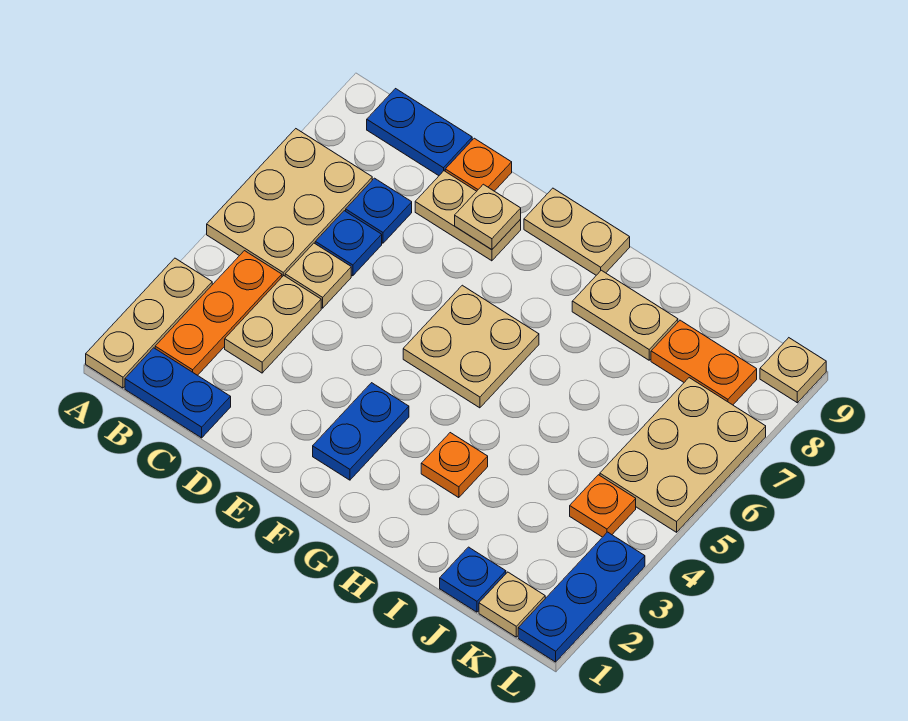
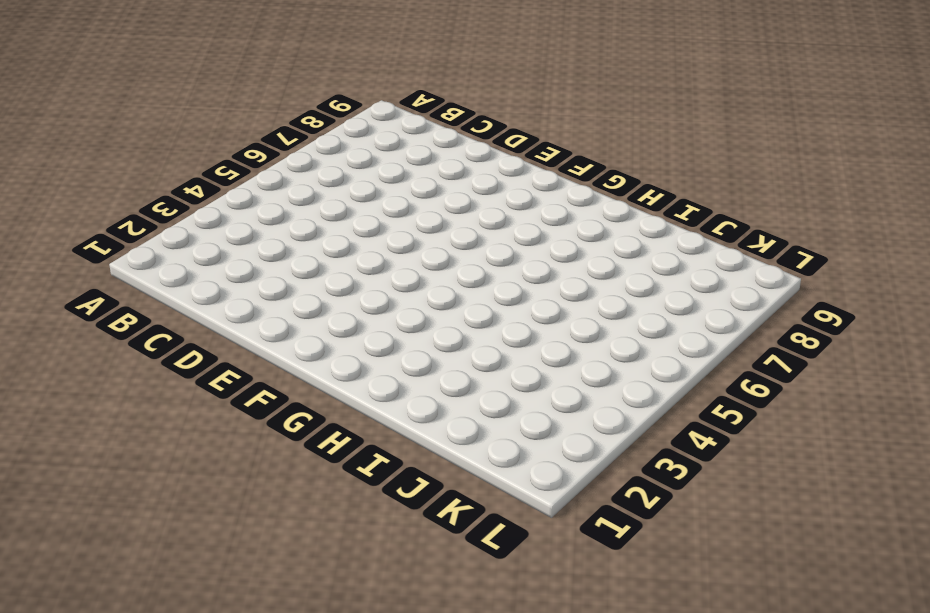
none -> tan 1x3 plate [86,258,212,388]
none -> tan 2x3 plate [207,129,372,277]
none -> blue 1x2 plate [125,348,231,438]

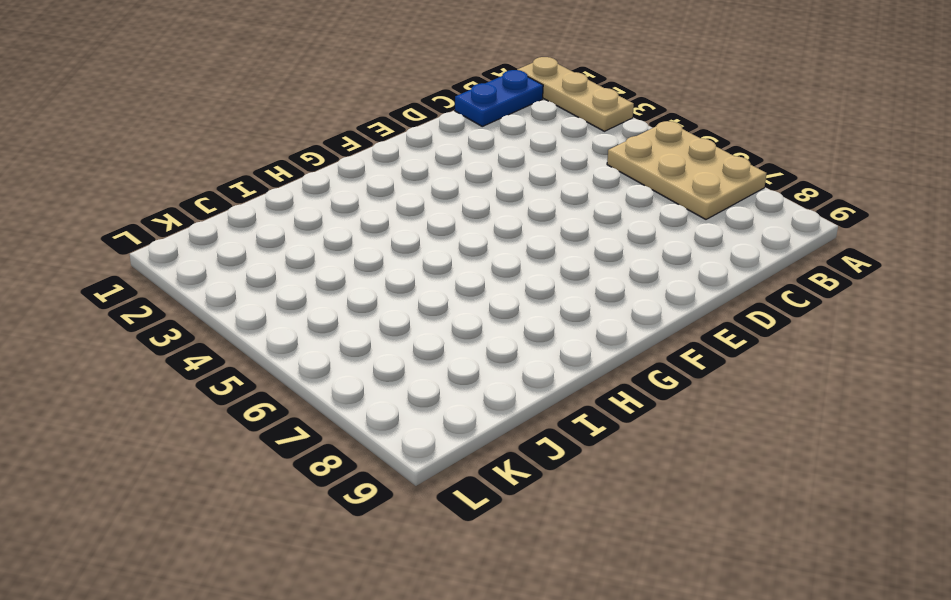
none -> orange 1x3 plate [155,251,282,375]
none -> blue 1x2 plate [367,89,472,176]
none -> tan 1x2 plate [225,276,321,373]

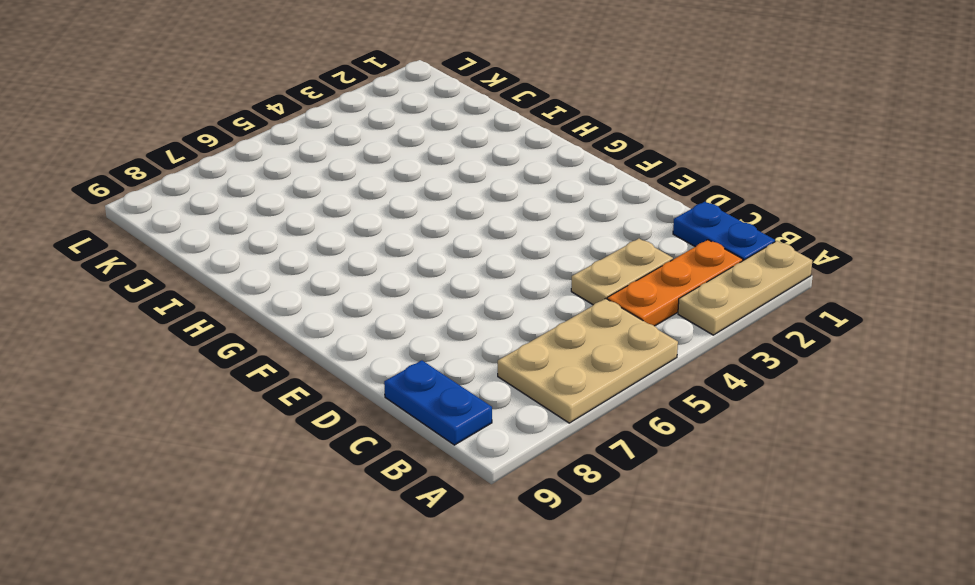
none -> tan 1x1 plate [285,243,351,308]
none -> blue 1x1 plate [315,211,382,276]
none -> blue 1x1 plate [346,178,412,243]

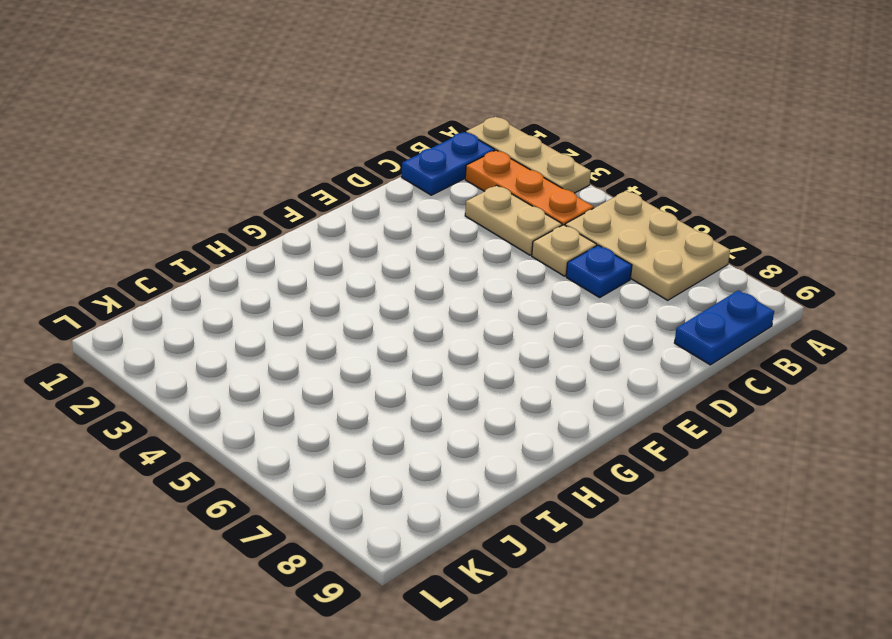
none -> blue 1x1 plate [346,178,412,243]
none -> tan 1x2 plate [415,171,521,261]
none -> orange 1x1 plate [445,138,512,191]

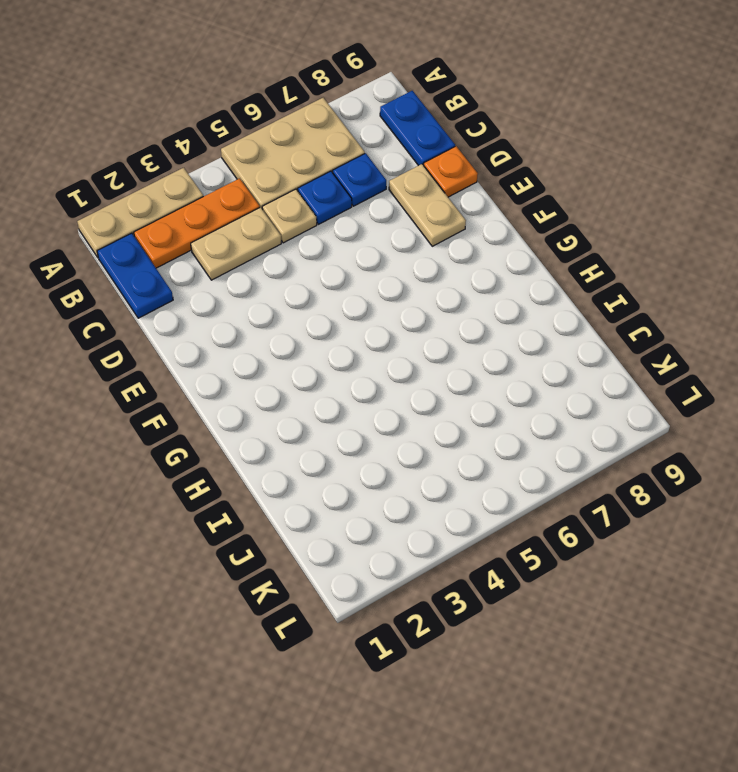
none -> blue 1x2 plate [313,383,409,480]
none -> tan 2x2 plate [403,285,539,408]
none -> tan 1x2 plate [524,188,630,275]

